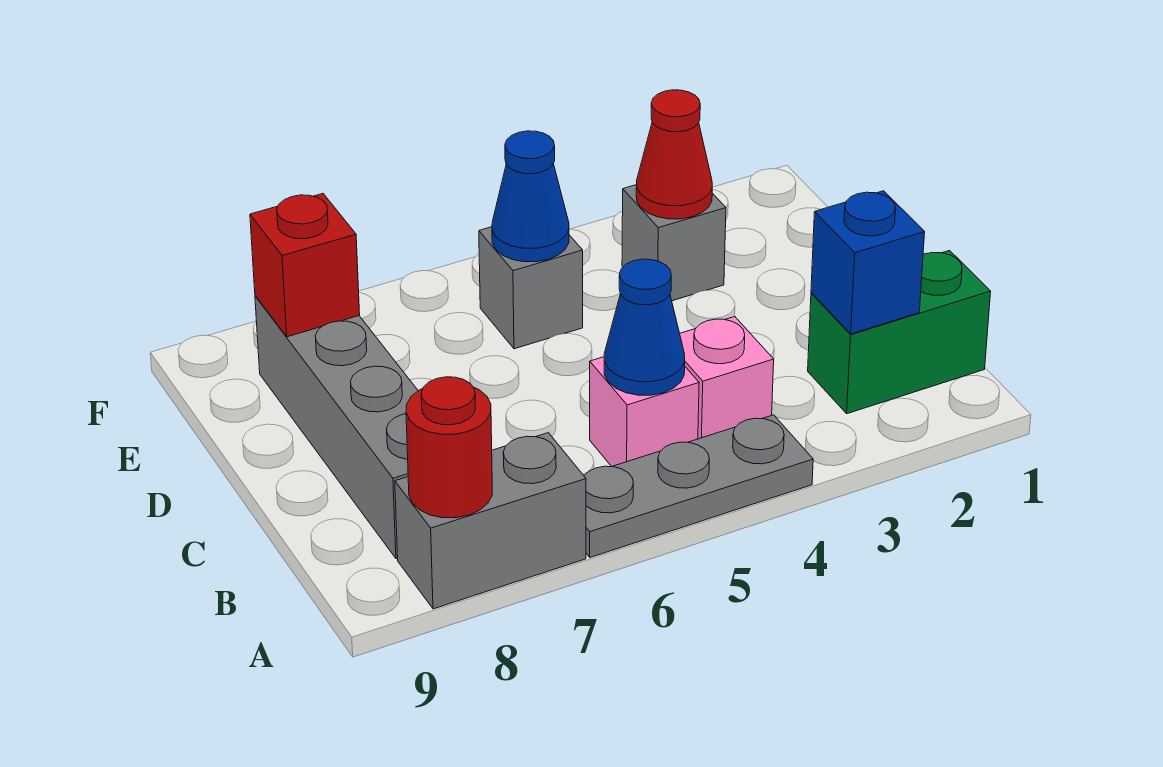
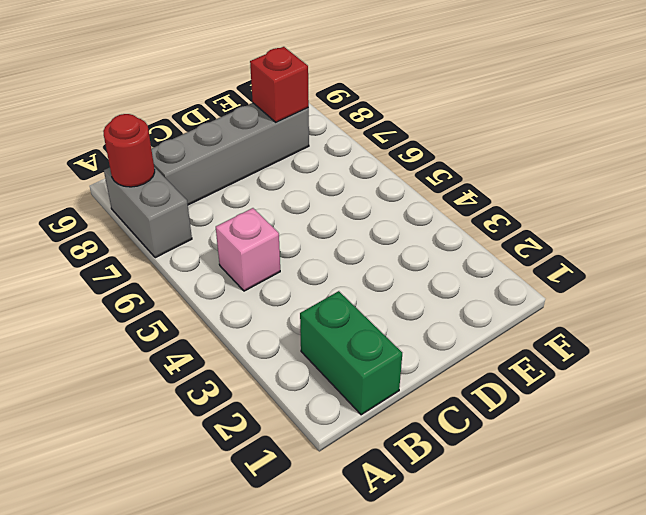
none -> grey 1x3 plate [584,415,813,557]
none -> pink 1x1 brick [680,317,774,439]
none -> grey 1x1 brick [622,185,726,301]

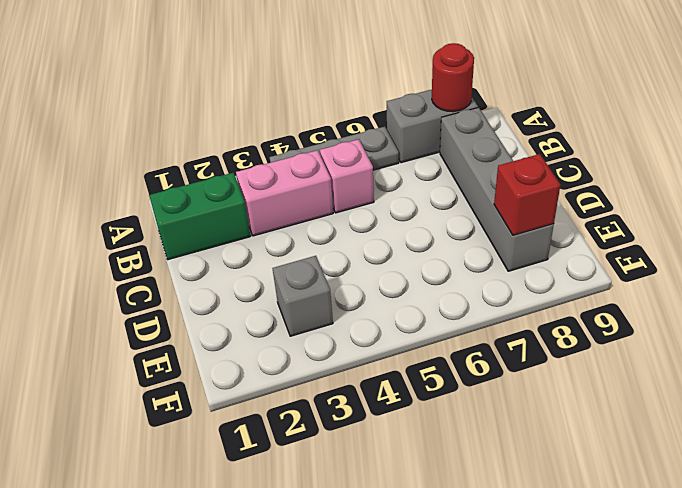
pink 1x2 brick [236,150,333,236] -> pink 1x1 brick [680,317,774,439]
none -> grey 1x1 brick [479,227,583,349]
none -> blue 1x1 brick [811,191,925,334]
none -> blue 1x1 cone [604,259,685,395]

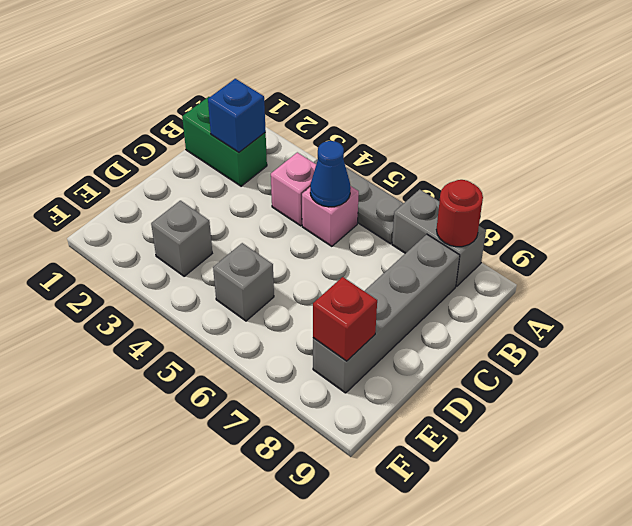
none -> red 1x1 cone [636,90,712,219]
none -> blue 1x1 cone [492,131,569,262]

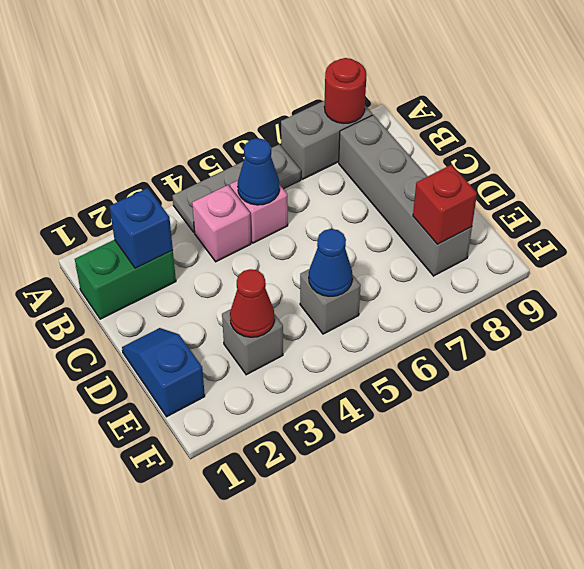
blue 1x2 slope [122,328,205,417] -> none

